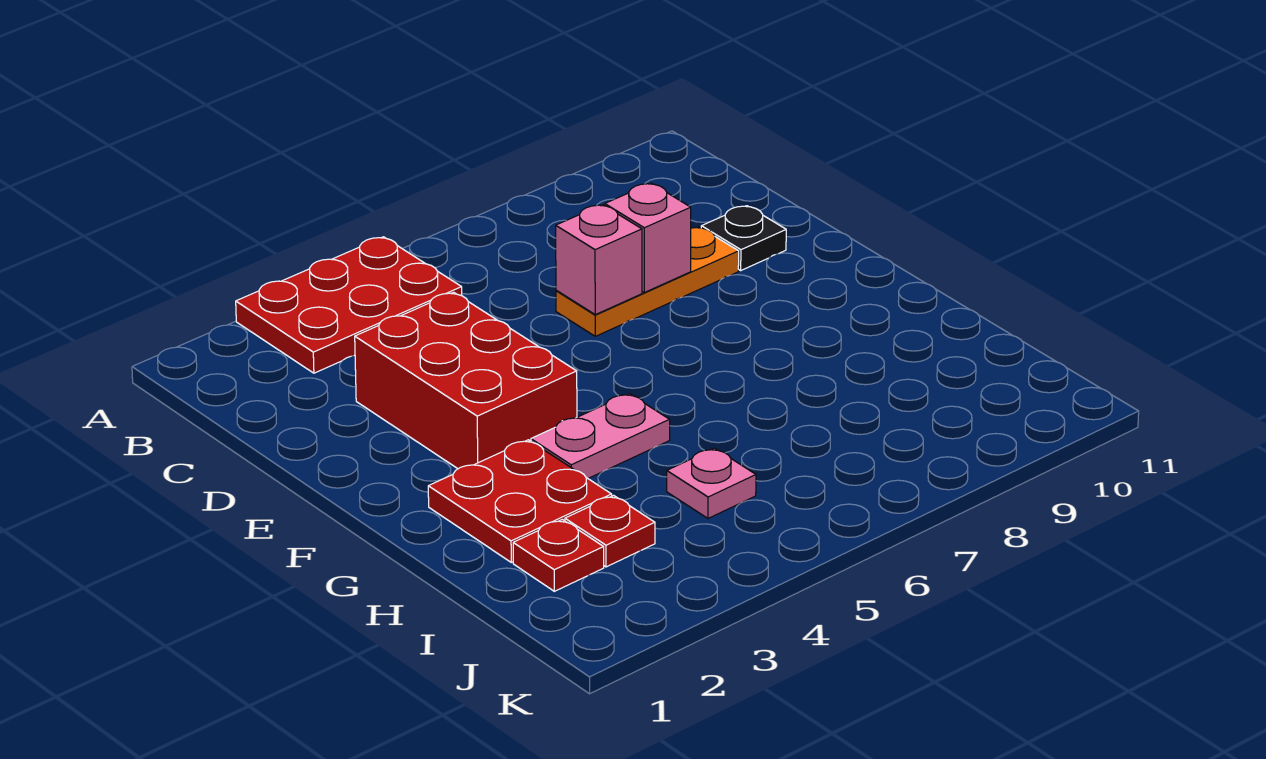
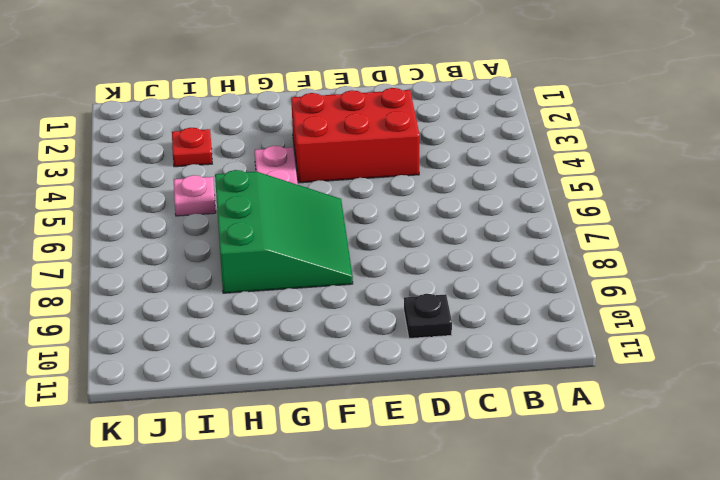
green 3x3 slope [215,170,353,293] -> none
none -> red 2x3 plate [236,237,462,373]
none -> orange 1x3 plate [556,227,739,336]

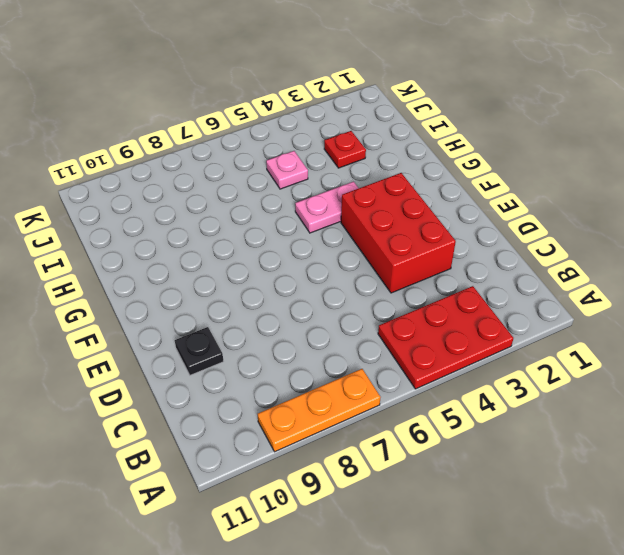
orange 1x3 plate [257,369,381,452] -> orange 1x3 plate moved to [556,227,739,336]
none -> red 2x2 plate [428,440,612,562]
none -> red 1x1 plate [513,519,604,591]

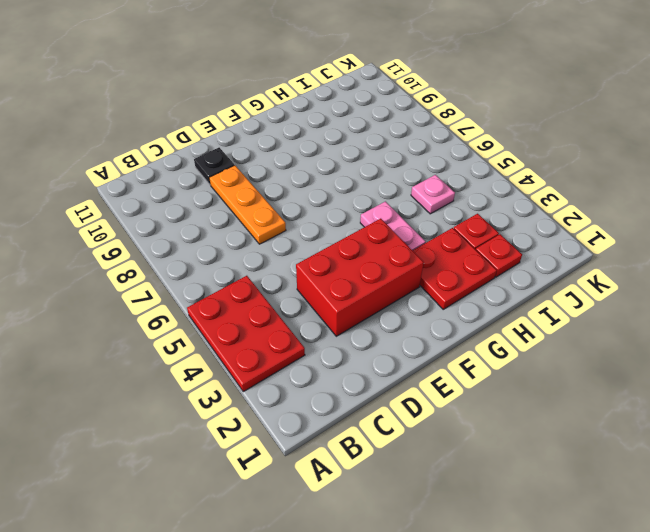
none -> pink 1x1 brick [556,205,642,315]
none -> pink 1x1 brick [605,183,691,292]

